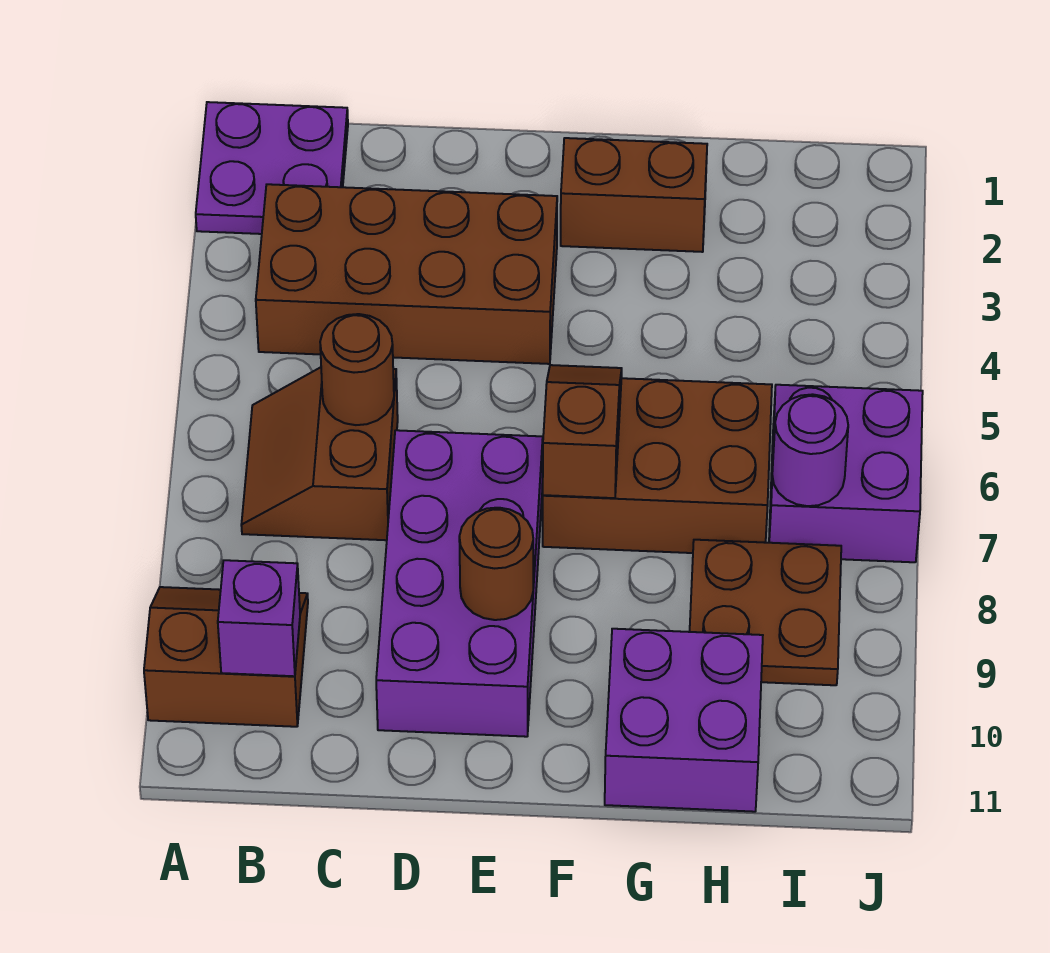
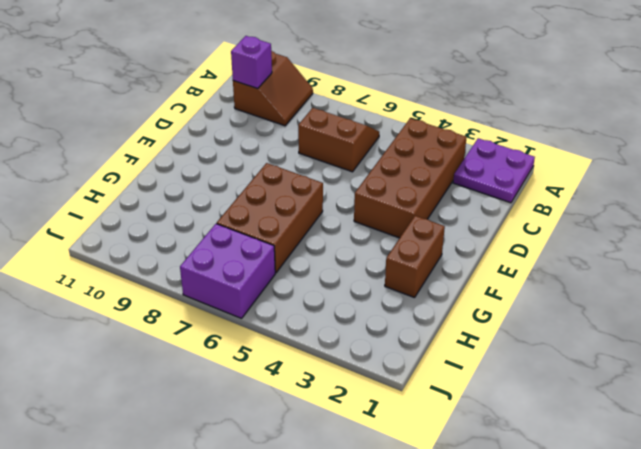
none -> purple 2x4 brick [376,430,543,737]
none -> purple 2x2 brick [605,629,763,812]
none -> brown 2x2 plate [690,540,841,685]

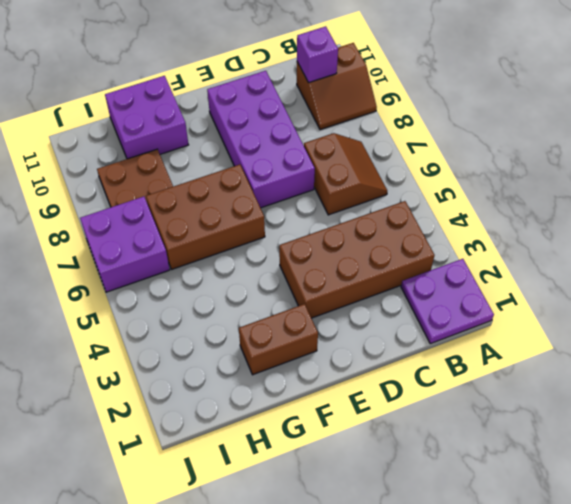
none -> brown 1x1 round brick [320,314,394,425]
none -> brown 1x1 round brick [459,508,533,620]
none -> brown 1x2 slope [543,365,622,498]

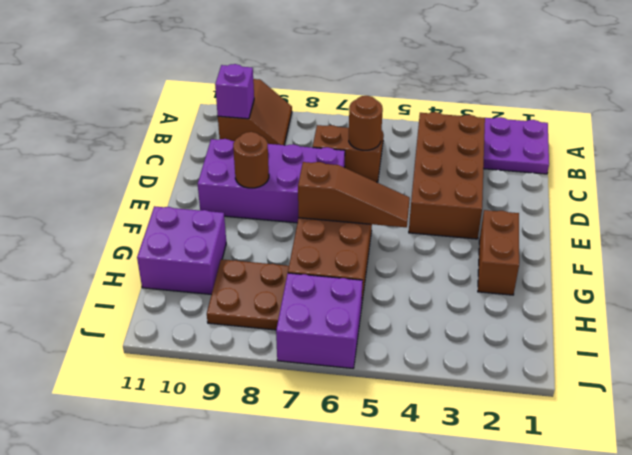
brown 1x3 slope [298,162,410,227] -> brown 1x2 slope [543,365,622,498]
none -> purple 1x1 round brick [772,394,848,506]

